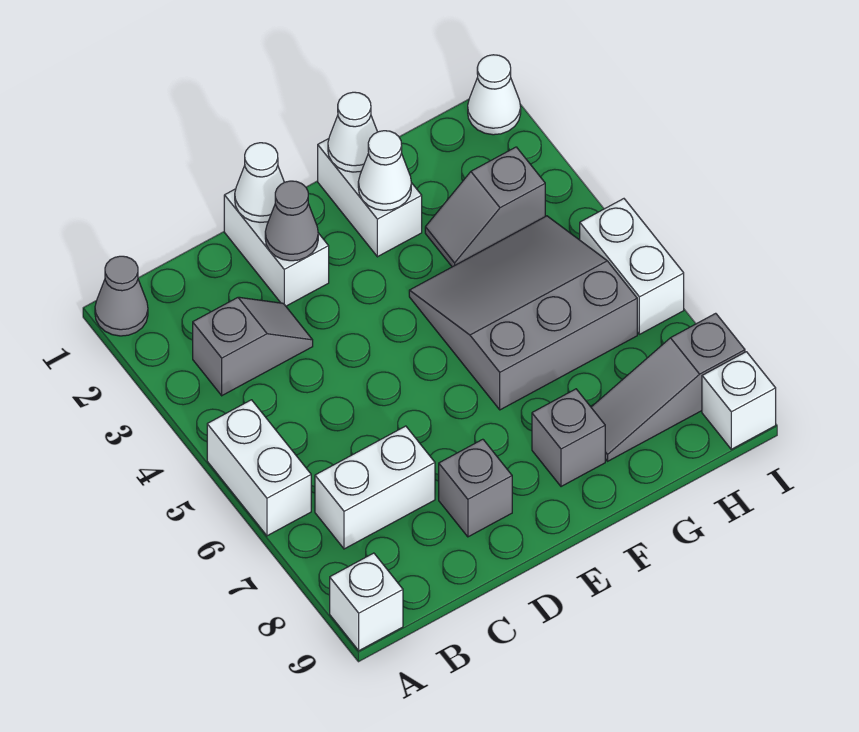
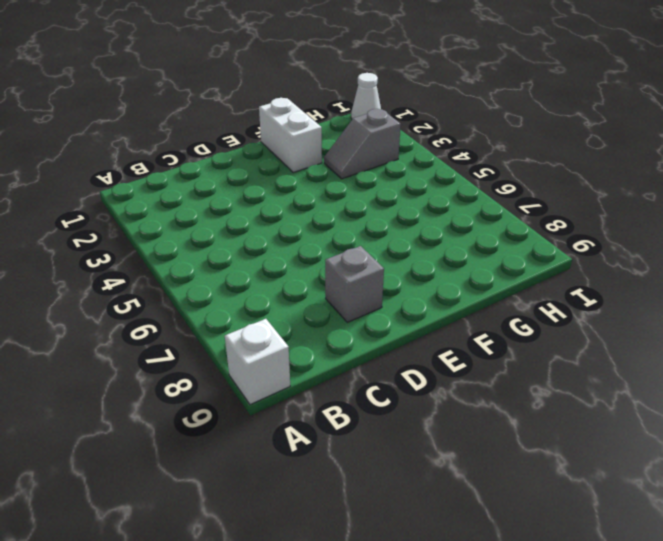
none -> grey 1x1 cone [95,256,148,336]
none -> white 1x2 brick [207,400,311,536]
none -> grey 1x2 slope [193,297,313,396]

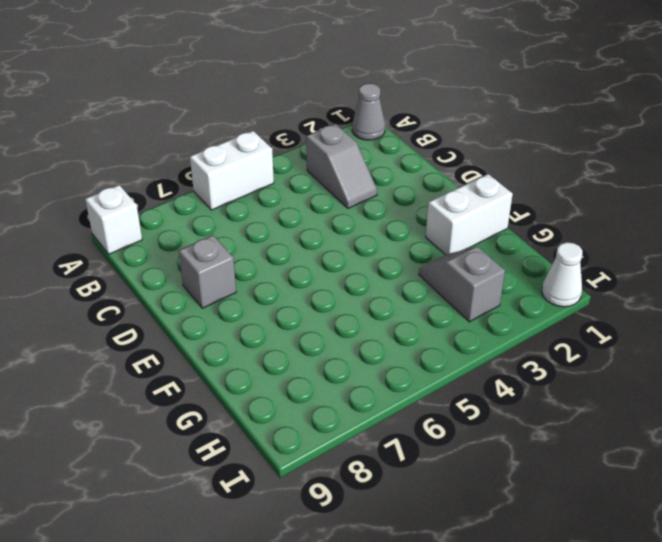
none -> white 1x2 brick [315,426,435,549]
none -> white 1x2 brick [224,189,329,306]
none -> grey 3x3 slope [409,216,637,410]

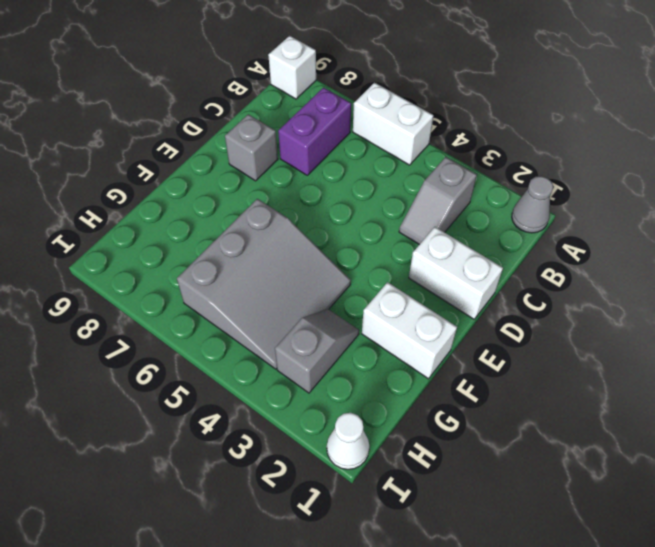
purple 1x2 brick [278,88,351,175] -> white 1x2 brick [315,426,435,549]
none -> grey 1x1 brick [532,389,605,487]
none -> grey 1x3 slope [591,313,745,461]
none -> white 1x2 brick [580,199,684,334]

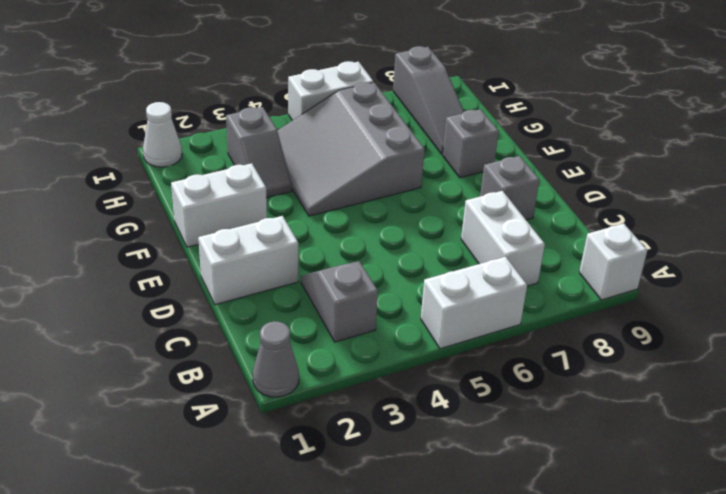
none -> white 1x1 brick [702,352,776,449]
none -> white 1x1 cone [235,143,284,222]
none -> grey 1x1 cone [265,181,318,261]

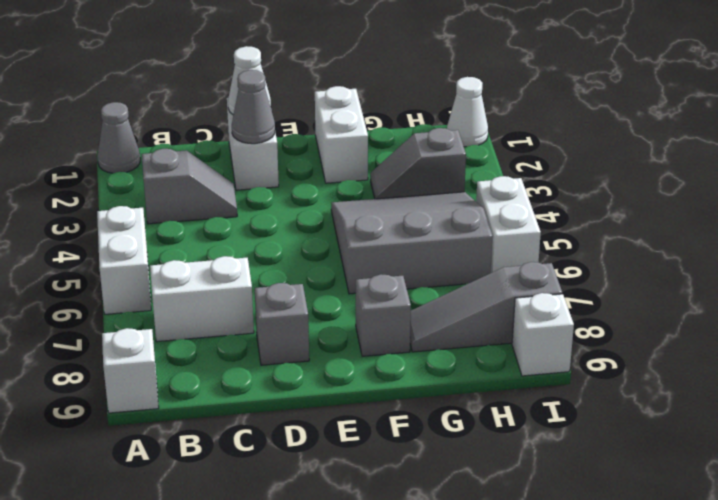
none -> white 1x1 cone [328,92,377,172]
none -> white 1x1 cone [358,131,411,210]

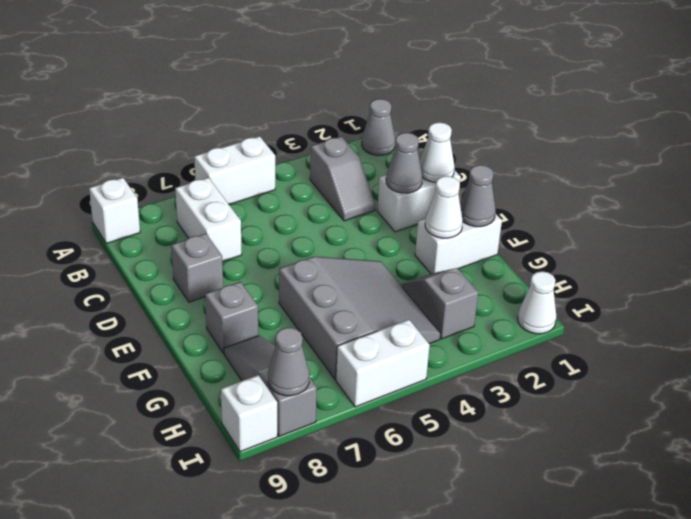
grey 1x1 cone [460,165,496,227] -> white 1x1 cone [328,92,377,172]
grey 1x1 cone [268,327,309,396] -> none

